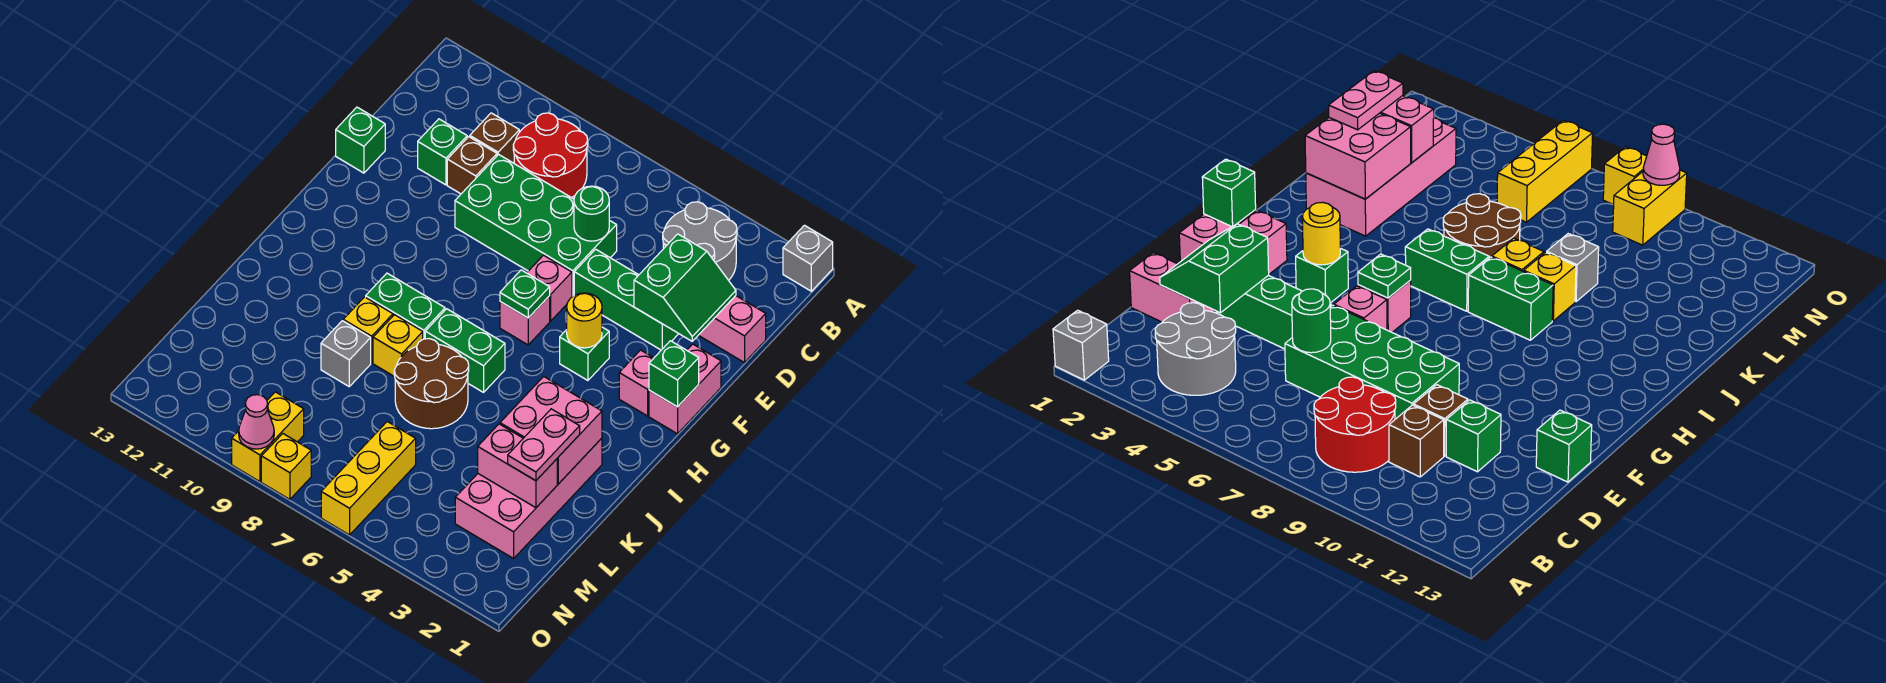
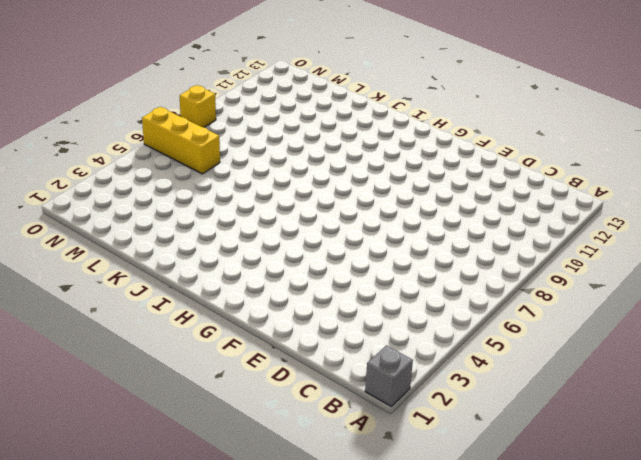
none -> grey 2x2 round brick [663,202,737,280]
none -> red 2x2 round brick [513,113,588,198]
none -> brown 1x1 brick [470,113,519,163]
none -> pink 1x2 brick [699,296,766,363]

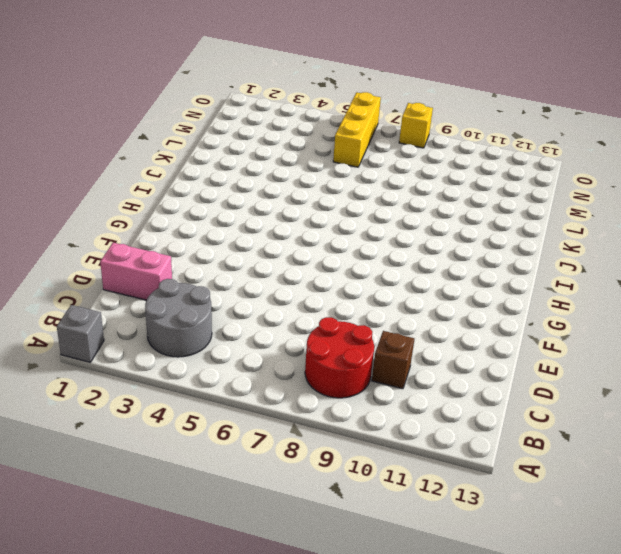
none -> green 2x4 brick [455,154,617,297]
none -> brown 1x1 brick [447,137,497,194]
none -> green 1x1 brick [418,119,467,185]
none -> green 1x3 brick [574,249,679,350]

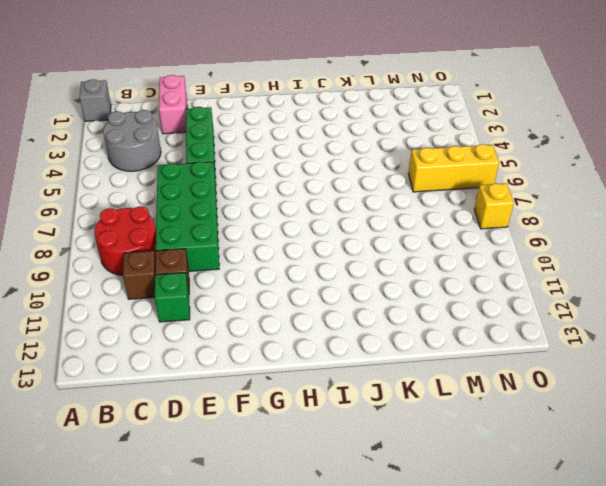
none -> green 1x1 brick [336,107,385,173]
none -> pink 1x2 brick [649,344,721,434]
none -> pink 1x1 brick [527,255,572,321]
none -> pink 1x1 brick [619,350,654,416]

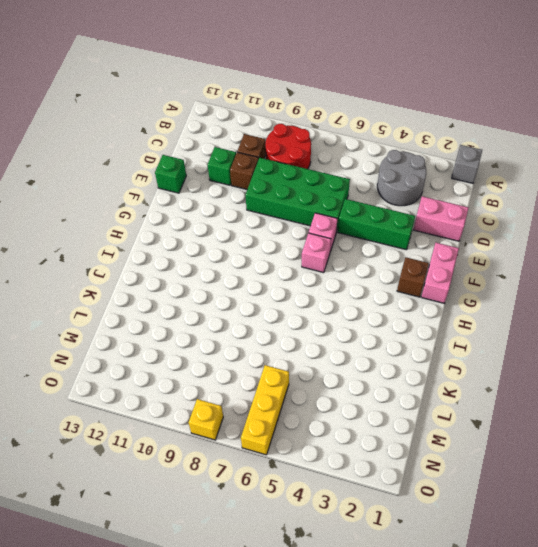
brown 1x1 brick [397,257,429,297] -> pink 1x1 brick [619,350,654,416]
none -> green 1x1 brick [560,327,609,380]
none -> green 1x2 brick [425,309,505,392]
none -> green 1x2 brick [366,273,445,339]
none -> pink 2x4 brick [455,438,602,558]

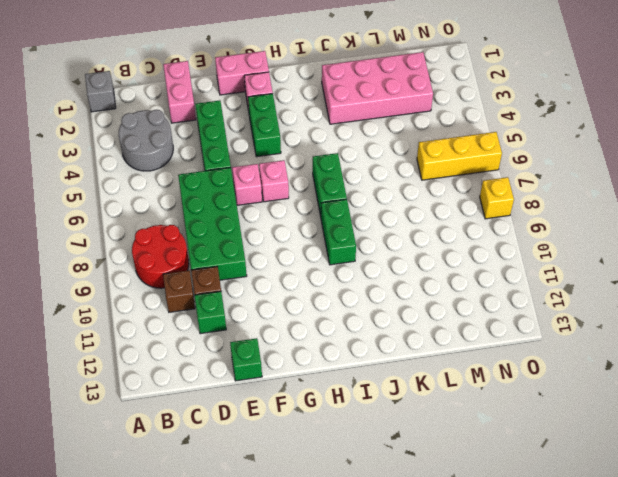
green 1x2 brick [248,94,281,157] -> green 1x1 brick [560,327,609,380]
none -> brown 2x2 round brick [394,339,469,429]
none -> yellow 1x1 brick [373,315,423,377]
none -> yellow 1x1 brick [343,297,393,363]
none -> grey 1x1 brick [321,321,371,386]

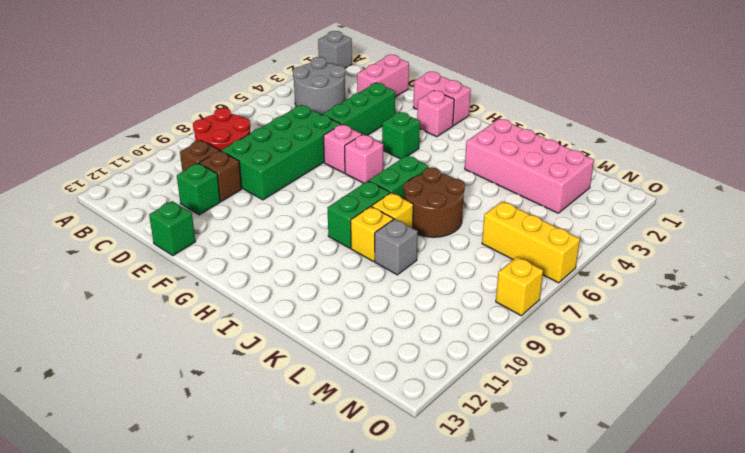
none -> yellow 1x2 brick [232,392,304,482]
none -> green 2x2 slope [634,234,736,341]
none -> green 1x1 round brick [574,186,609,241]
none -> green 1x1 brick [649,341,699,407]

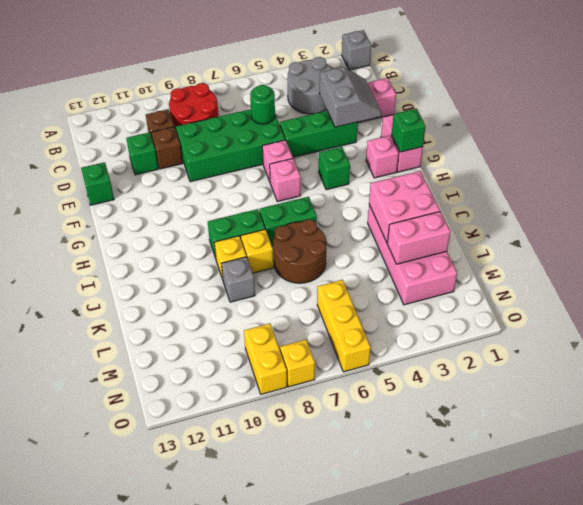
grey 2x2 slope [320,67,382,127] -> green 2x2 slope [634,234,736,341]
none -> yellow 1x1 round brick [567,293,602,348]
none -> green 1x1 plate [500,270,550,318]
none -> pink 1x1 cone [239,395,274,449]
none -> pink 1x2 plate [508,409,580,481]

